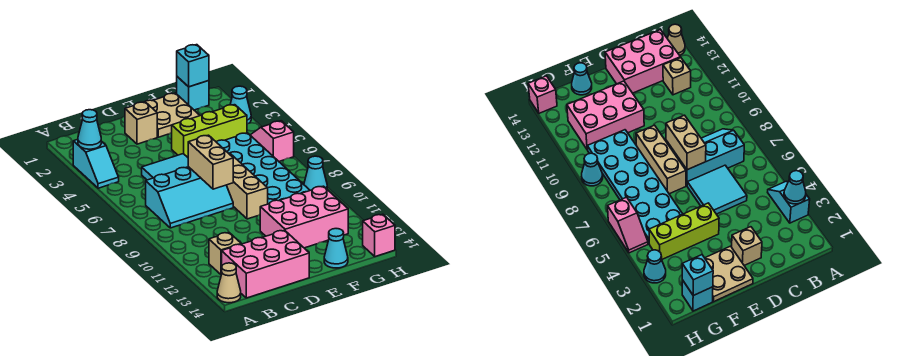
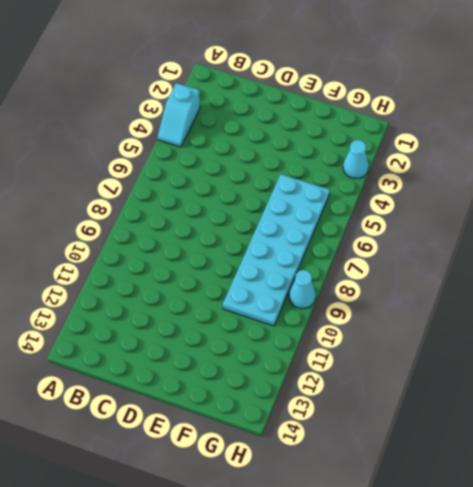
none -> tan 1x1 cone [217,263,241,303]
none -> cyan 2x3 slope [146,167,233,228]
none -> tan 1x1 brick [209,232,241,275]

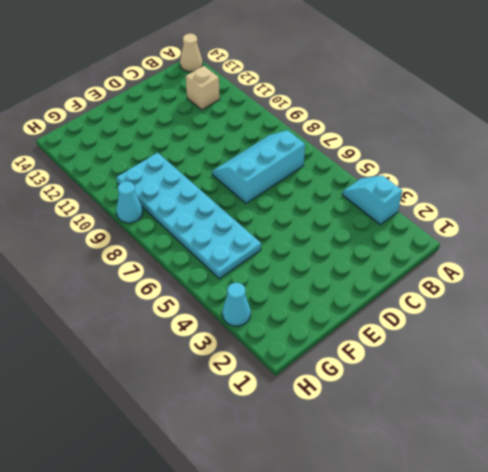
none -> pink 2x3 brick [222,230,309,298]
none -> cyan 2x2 tile [142,154,188,180]
none -> tan 1x1 brick [125,102,157,144]

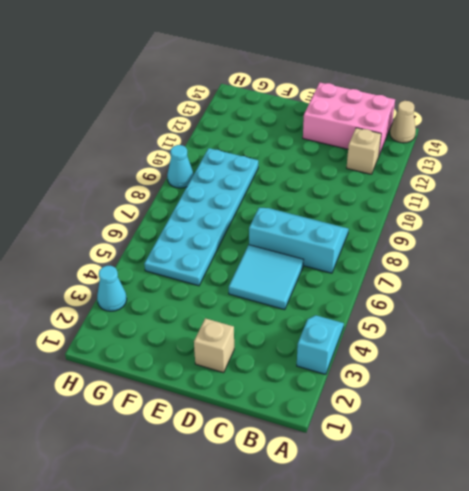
none -> tan 2x2 plate [145,93,200,137]
none -> lime 1x3 brick [172,105,247,157]
none -> tan 1x3 brick [227,154,268,219]

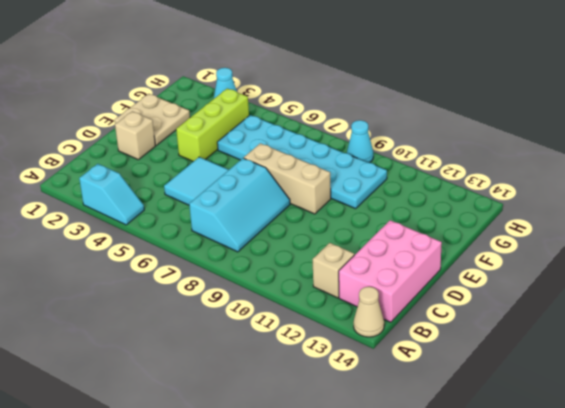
none -> pink 2x3 brick [260,186,348,248]
none -> cyan 1x1 cone [324,229,348,268]
none -> cyan 1x1 brick [177,77,209,110]

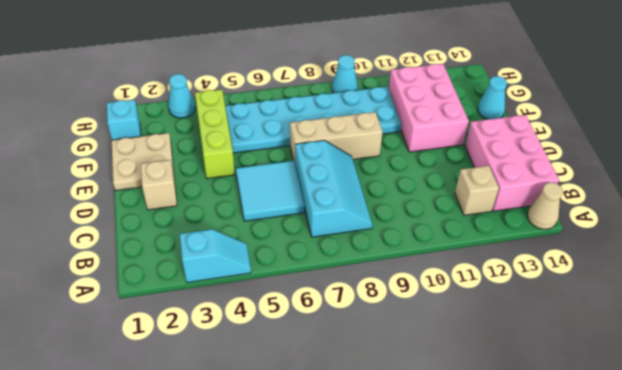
none -> pink 1x2 slope [251,121,294,161]
none -> pink 1x1 brick [363,214,395,257]
none -> cyan 1x1 cone [78,110,101,149]

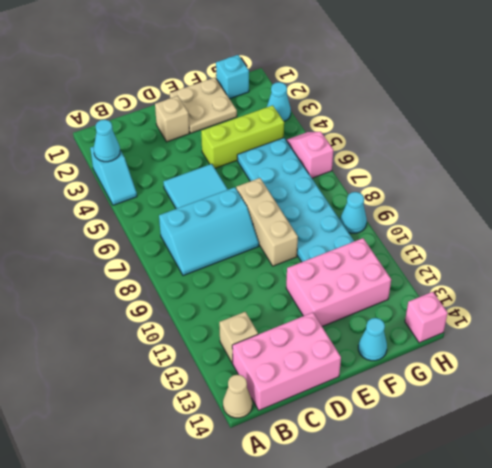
none -> tan 1x2 brick [188,135,233,189]
none -> cyan 1x1 brick [177,45,209,87]

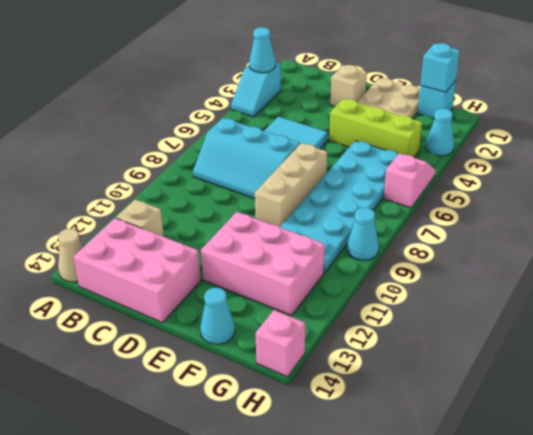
none -> tan 1x2 brick [188,135,233,189]

